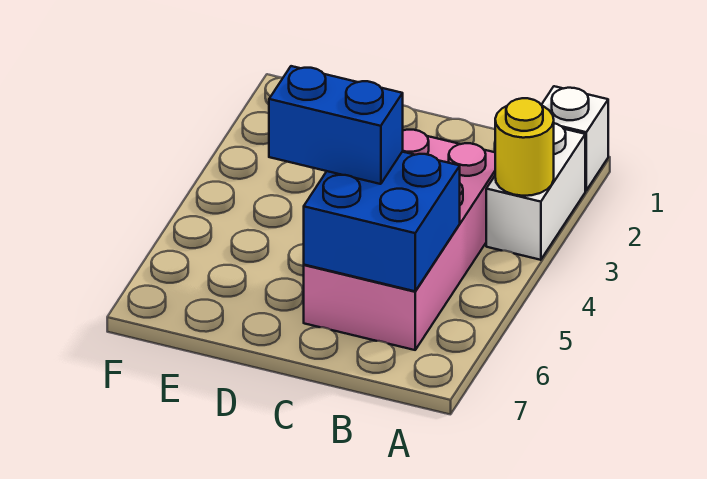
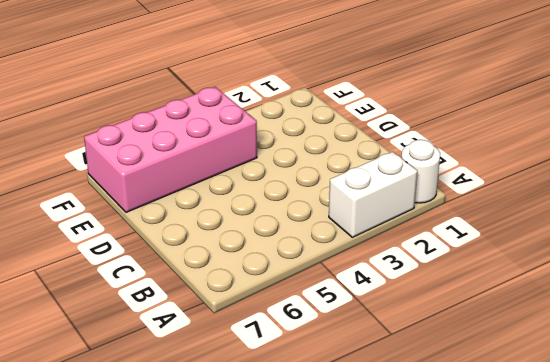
white 1x1 round brick [402,140,440,203] -> white 1x1 brick [542,86,608,190]
pink 2x4 brick [84,87,257,212] -> pink 2x4 brick moved to [304,130,495,350]
none -> yellow 1x1 round brick [495,98,554,196]
none -> blue 2x2 brick [304,152,460,291]

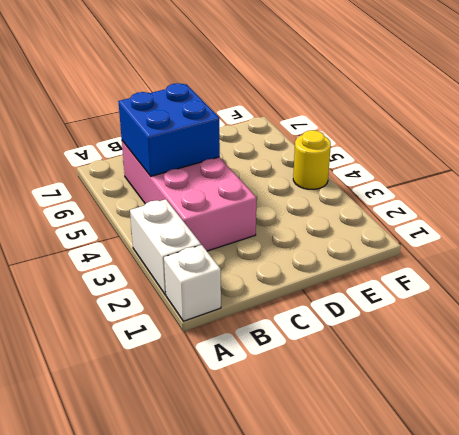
yellow 1x1 round brick [293,130,331,189] -> yellow 1x1 round brick moved to [495,98,554,196]
none -> blue 1x2 brick [269,66,403,184]

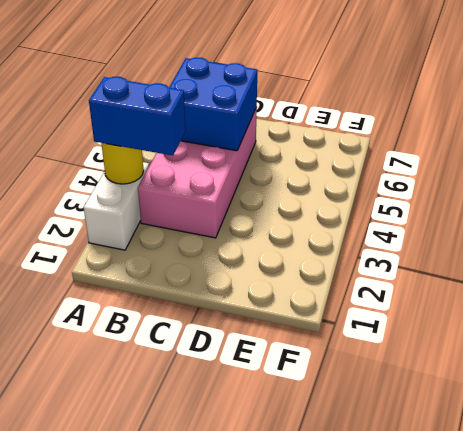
blue 1x2 brick [89,77,186,156] -> blue 1x2 brick moved to [269,66,403,184]
none -> white 1x1 brick [542,86,608,190]

